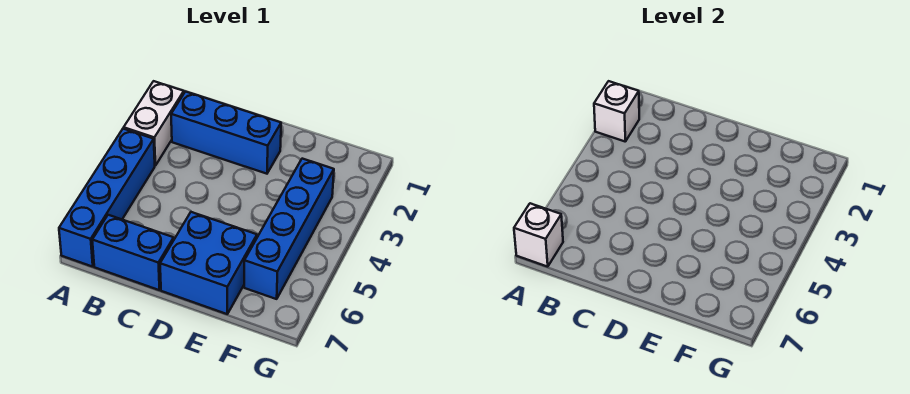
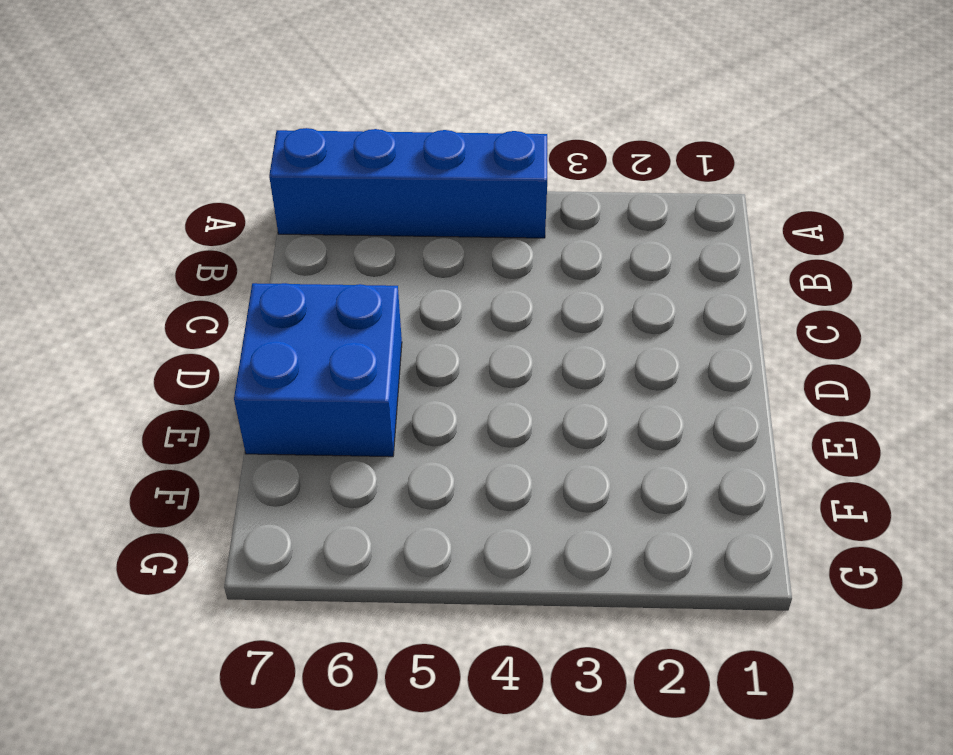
none -> white 1x2 brick [124,81,184,166]
none -> blue 1x3 brick [171,91,281,174]

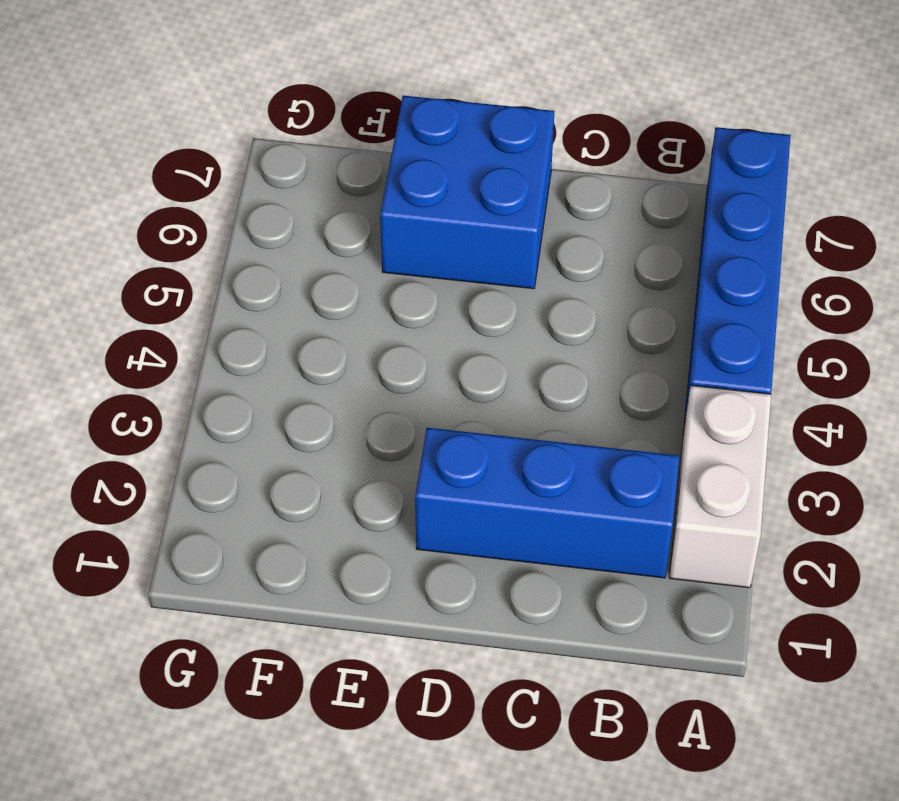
none -> blue 1x2 brick [92,215,174,290]
none -> blue 1x4 brick [244,159,334,299]

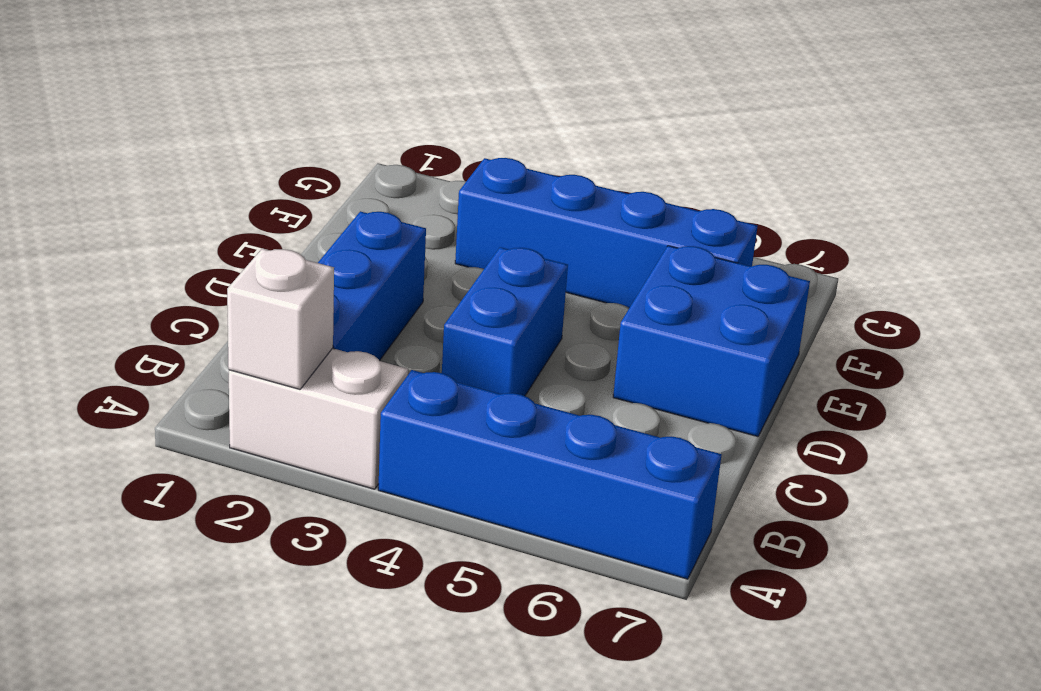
blue 1x2 brick [442,247,568,396] -> blue 1x2 brick moved to [92,215,174,290]
none -> white 1x1 brick [514,203,563,267]

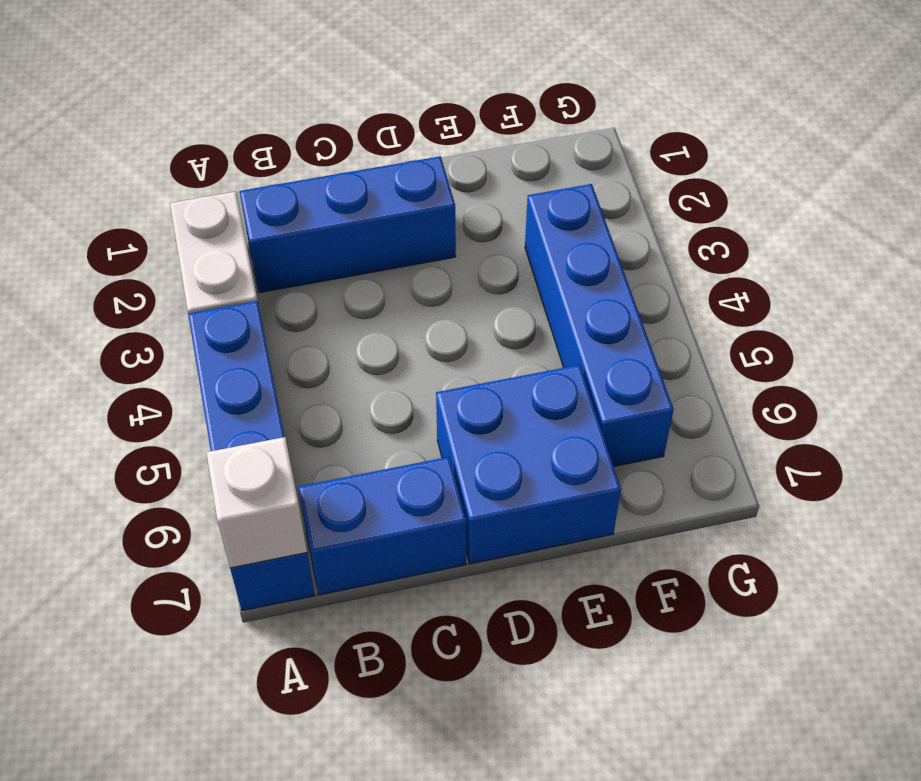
none -> white 1x1 brick [594,81,639,141]

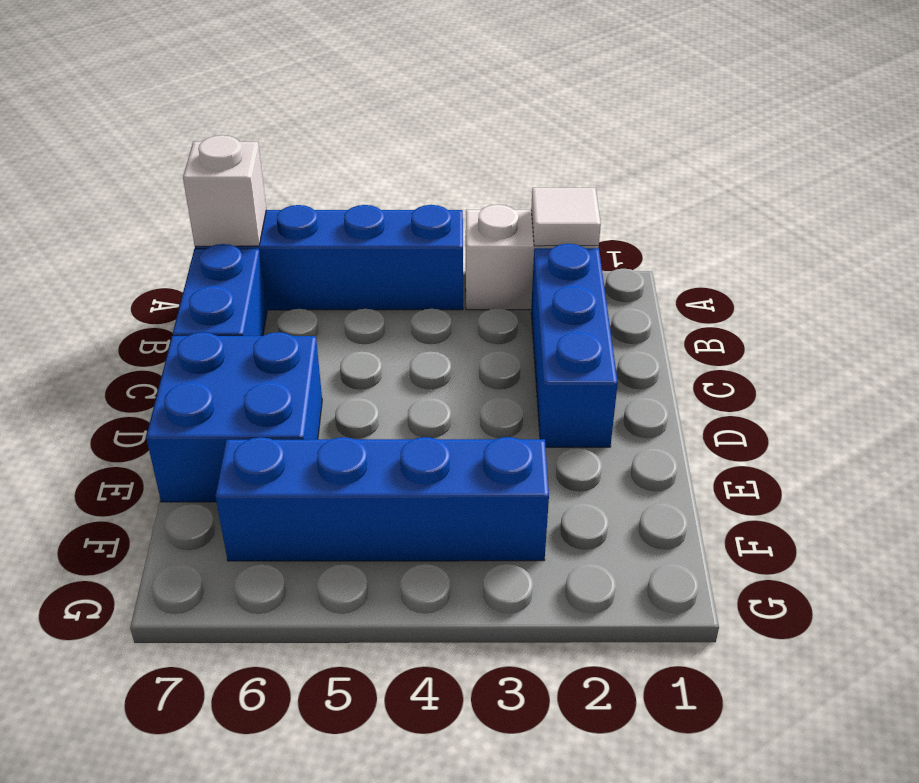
white 1x1 tile [531,188,601,246] -> white 1x1 brick [594,81,639,141]

